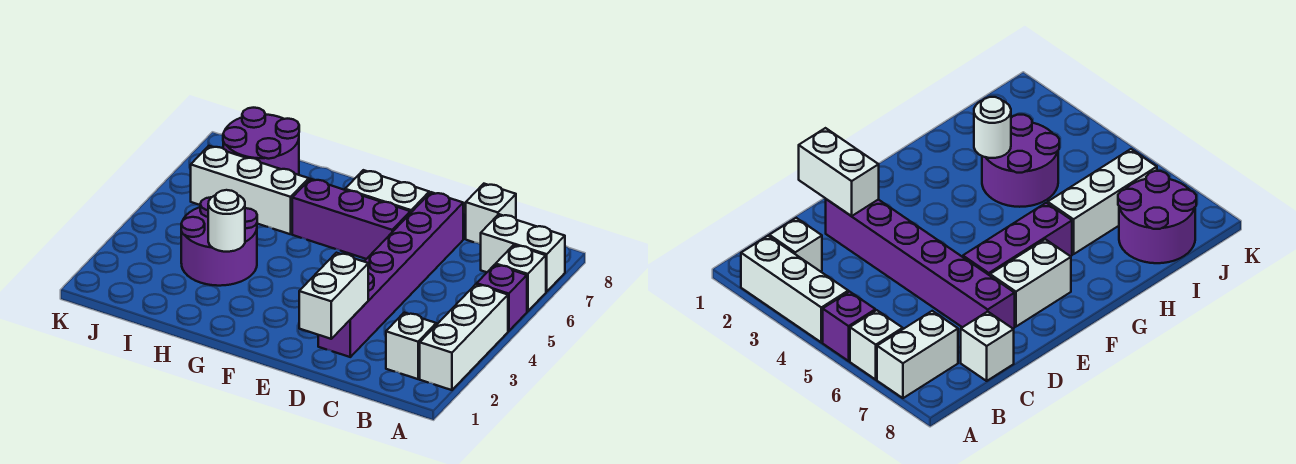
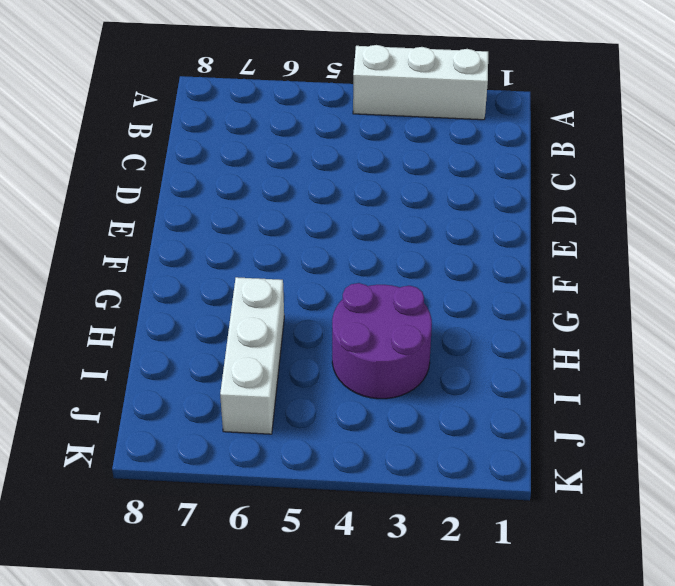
none -> purple 1x1 brick [477,265,527,331]
none -> white 1x1 brick [496,245,546,311]
none -> white 1x2 brick [480,214,565,292]

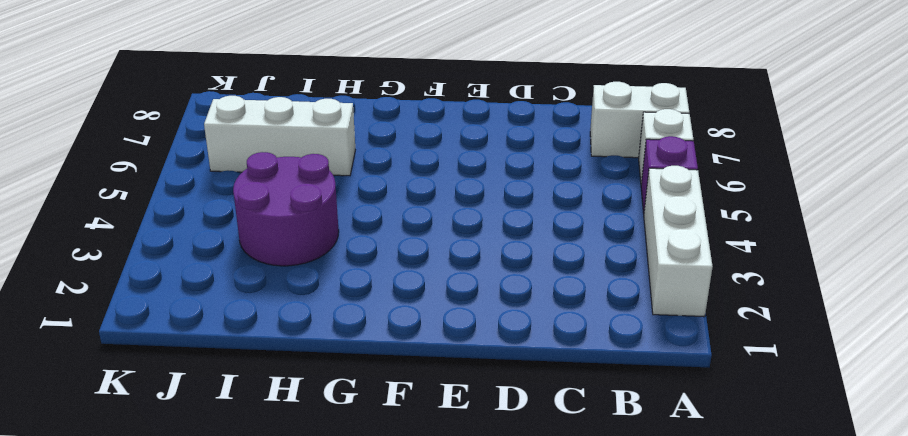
none -> white 1x1 brick [386,313,436,379]
none -> white 1x1 brick [466,184,516,244]
none -> purple 1x6 brick [318,192,463,357]

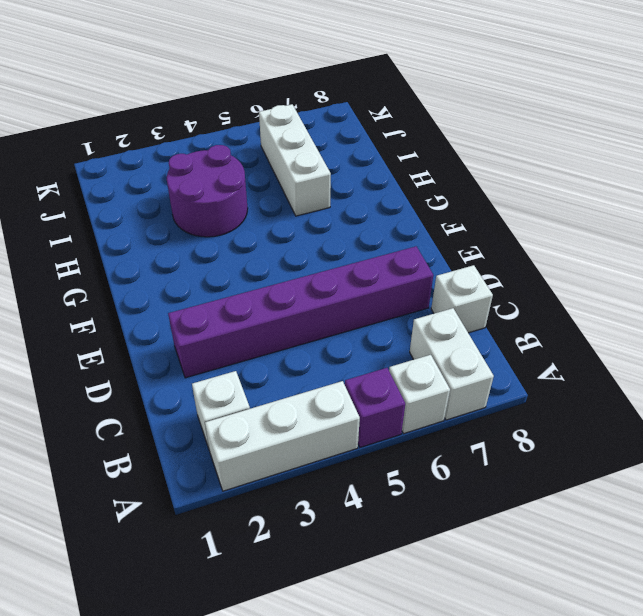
none -> purple 1x3 brick [292,179,410,259]
none -> white 1x2 brick [345,170,429,213]
none -> purple 2x2 round brick [223,108,299,175]

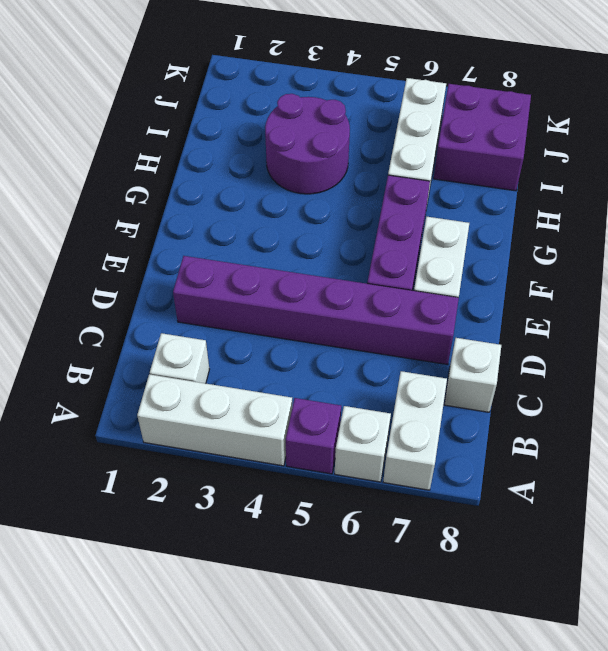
purple 2x2 brick [434,84,531,191] -> purple 2x2 round brick [223,108,299,175]
none -> white 1x2 brick [299,253,368,339]
none -> white 1x1 round brick [208,190,245,252]

